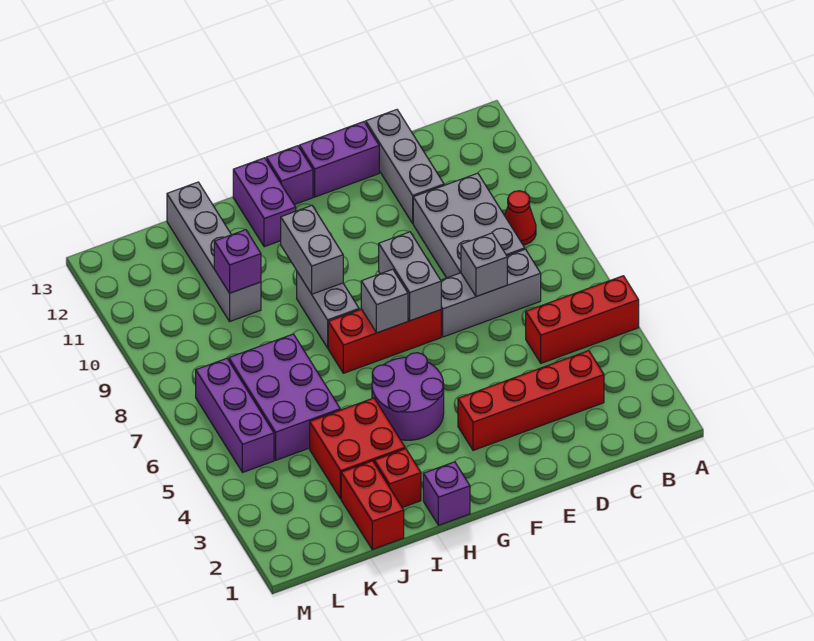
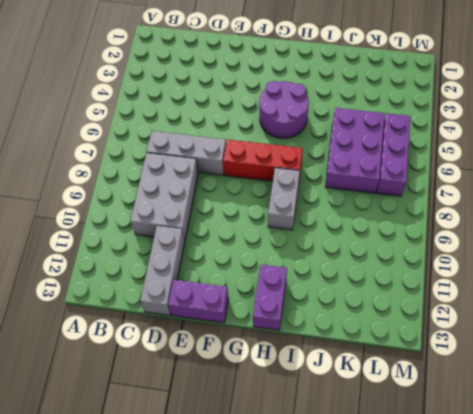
none -> red 1x3 brick [526,276,639,363]
none -> red 1x1 cone [505,191,536,245]
none -> red 1x4 brick [458,351,604,450]

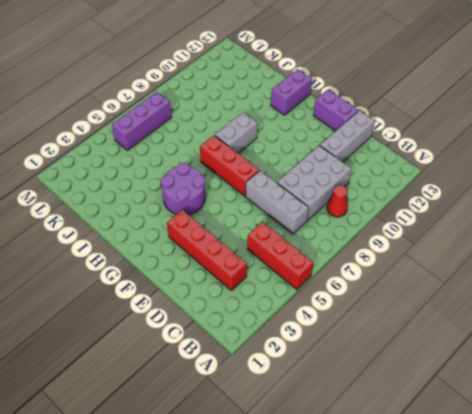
none -> purple 1x1 brick [266,146,313,205]
none -> purple 1x1 brick [423,462,470,525]
none -> red 1x1 brick [374,449,421,508]

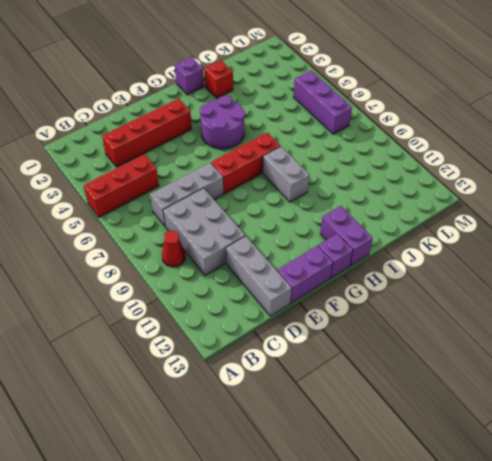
none -> red 2x2 brick [310,398,405,499]
none -> red 1x2 brick [341,461,404,550]
none -> purple 2x3 brick [229,334,340,460]

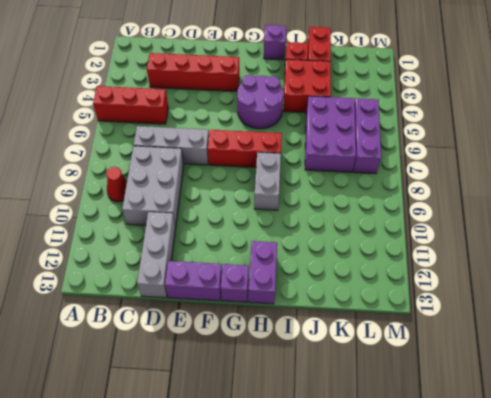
none -> grey 1x4 brick [167,182,261,321]
none -> grey 1x1 brick [461,233,507,297]
none -> grey 1x2 brick [379,232,441,321]

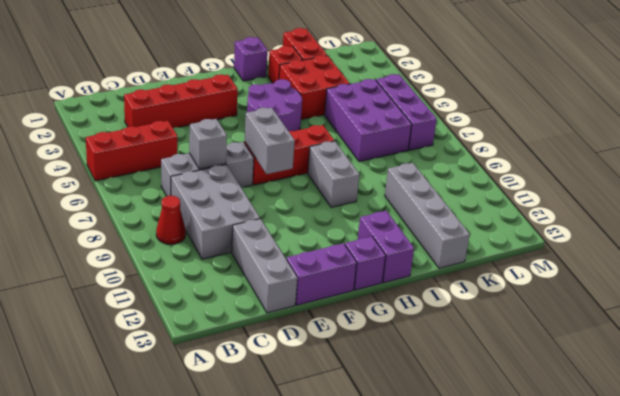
none -> grey 1x1 brick [361,269,408,333]
none -> grey 1x2 brick [281,206,343,294]
none -> purple 1x1 brick [214,230,261,293]

